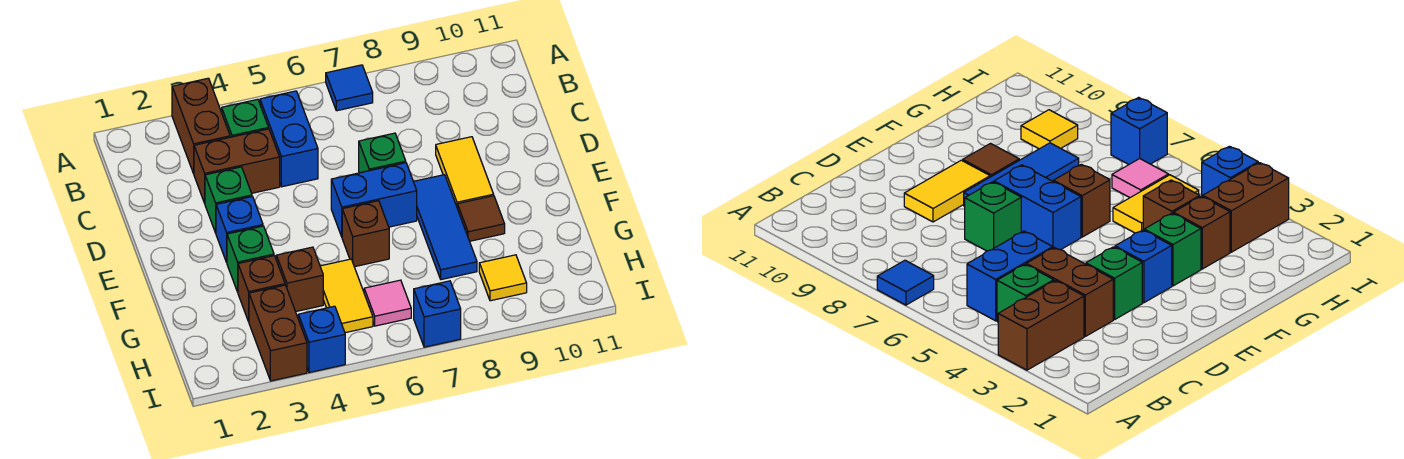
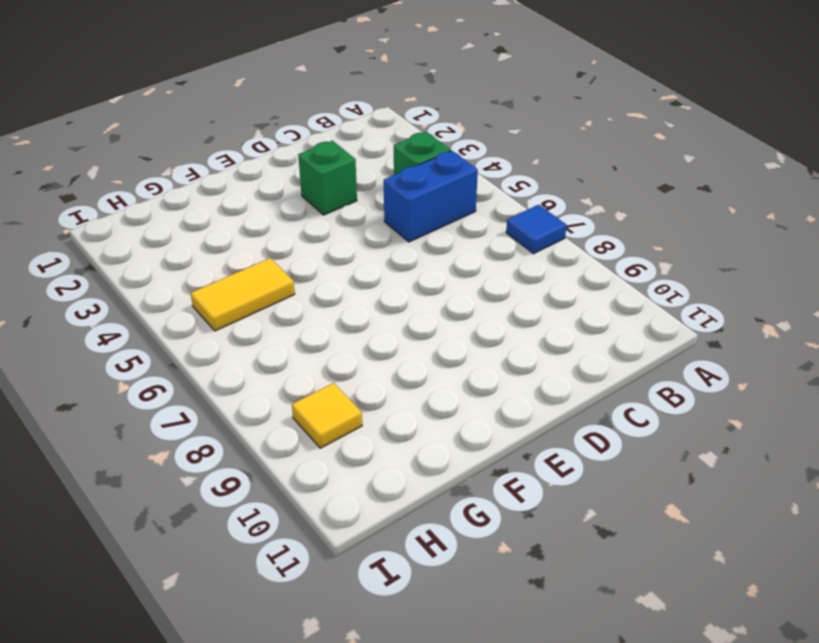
none -> brown 1x2 brick [172,78,230,174]
none -> brown 1x2 brick [194,129,280,203]
none -> green 1x1 brick [359,133,406,173]

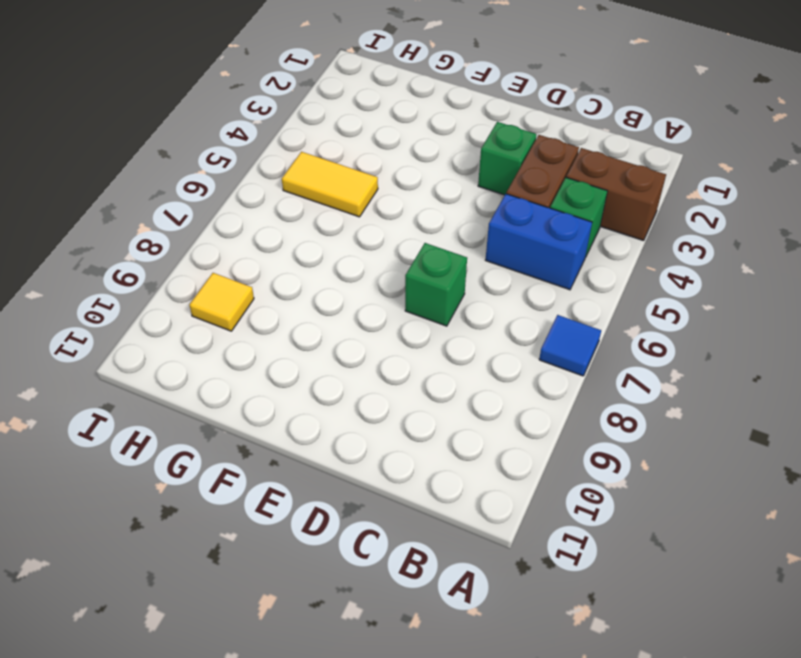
none -> yellow 1x2 tile [436,137,494,209]
none -> blue 1x1 brick [216,197,263,262]
none -> blue 1x2 brick [331,163,417,236]

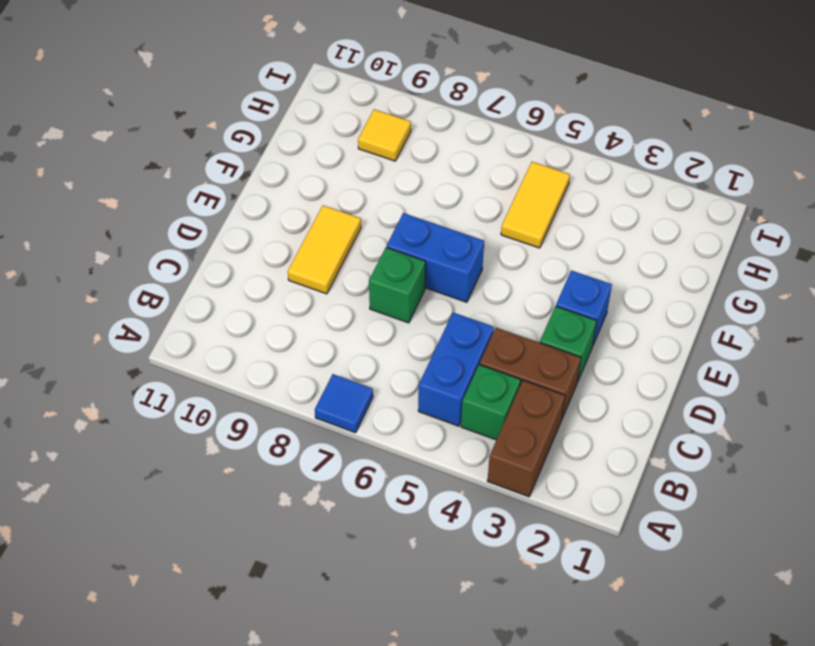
none -> blue 1x3 tile [413,175,477,280]
none -> green 1x1 brick [227,226,274,292]
none -> brown 1x1 brick [342,201,389,267]

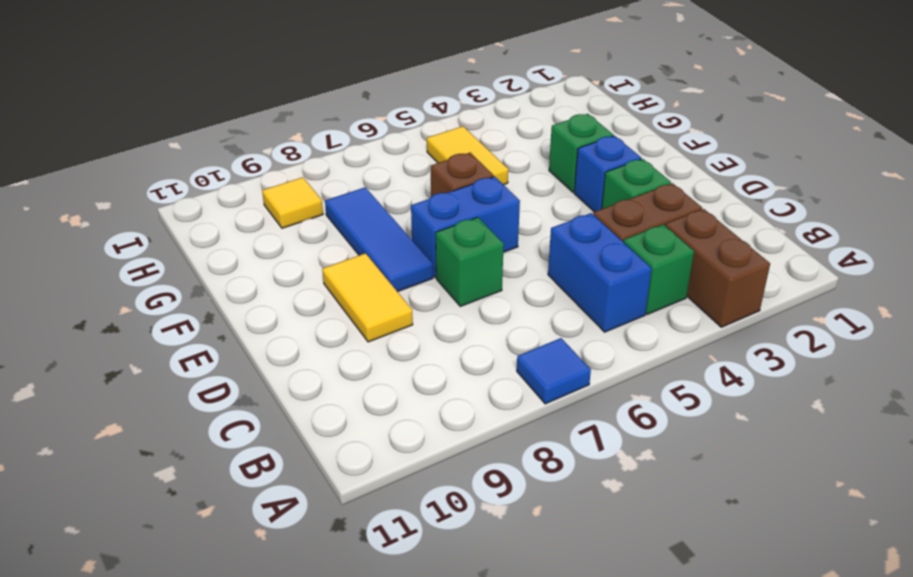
none -> brown 1x1 tile [458,196,505,241]
none -> brown 1x1 brick [238,256,285,322]
none -> brown 1x1 brick [276,247,323,312]

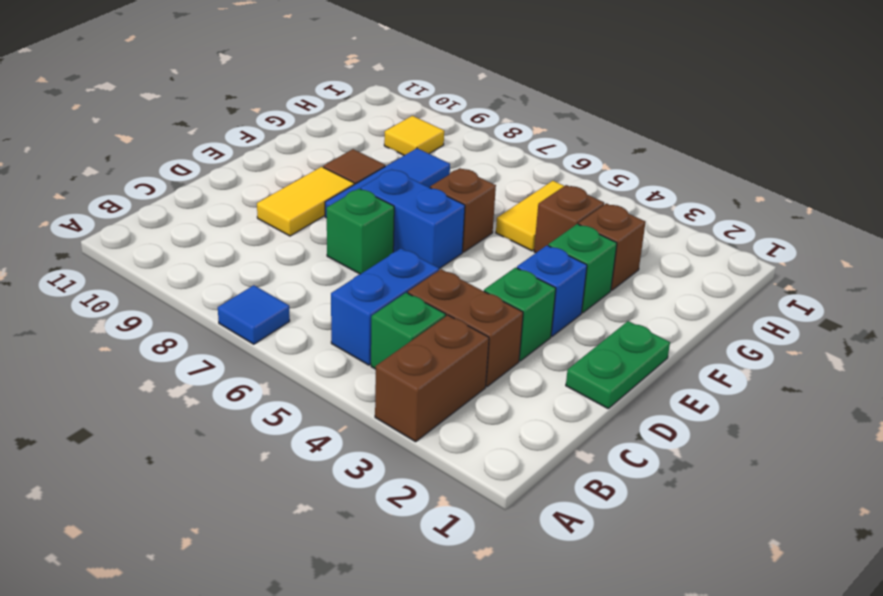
green 1x2 plate [566,321,670,408] -> none
none -> brown 1x2 brick [249,285,307,381]
none -> pink 1x1 tile [364,280,411,326]
none -> blue 1x1 brick [298,306,345,373]

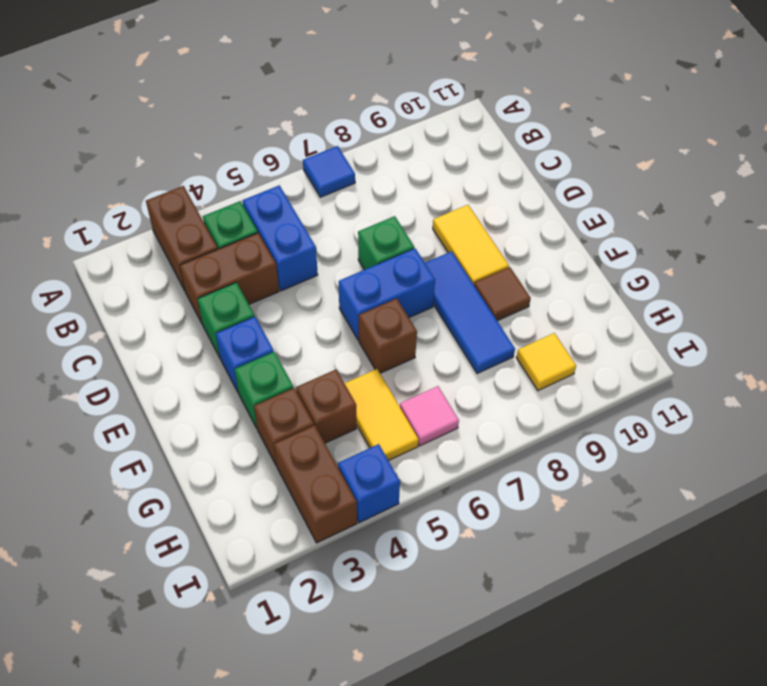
none -> blue 1x1 brick [414,281,461,347]

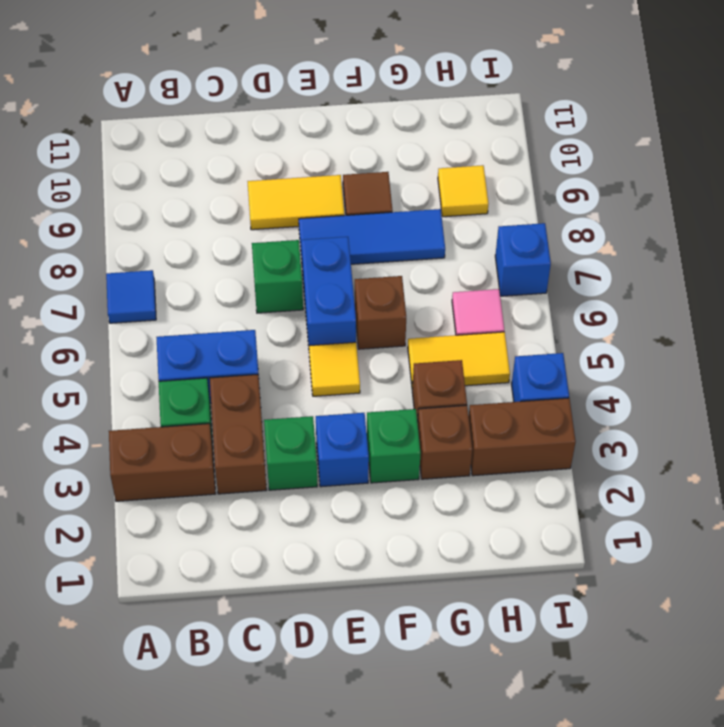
yellow 1x1 tile [309,342,360,396] -> none

